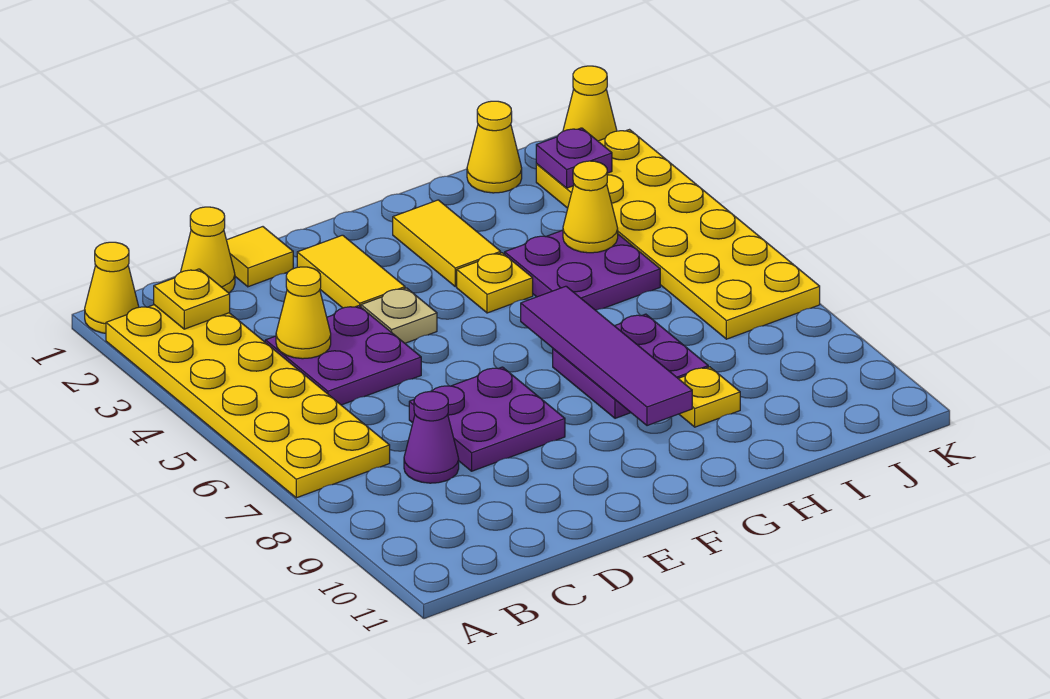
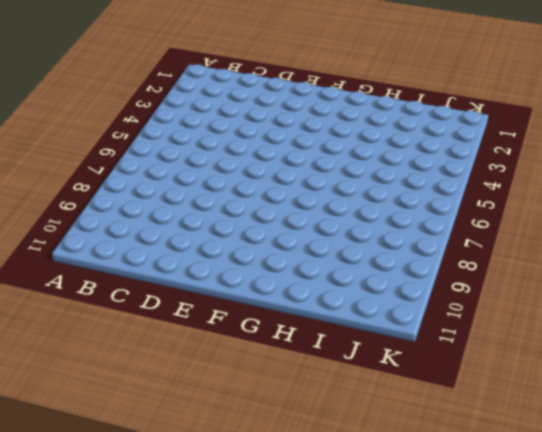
none -> yellow 1x1 cone [85,242,139,333]
none -> yellow 2x6 plate [106,305,390,498]
none -> yellow 1x1 cone [181,207,235,293]

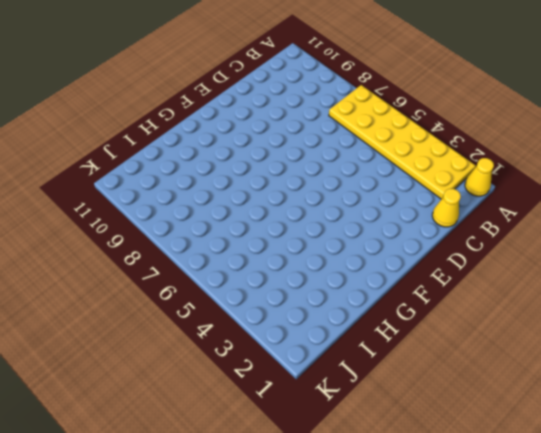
none -> purple 2x2 plate [265,306,421,405]
none -> purple 1x1 cone [404,392,459,483]
none -> yellow 1x1 tile [227,227,293,287]

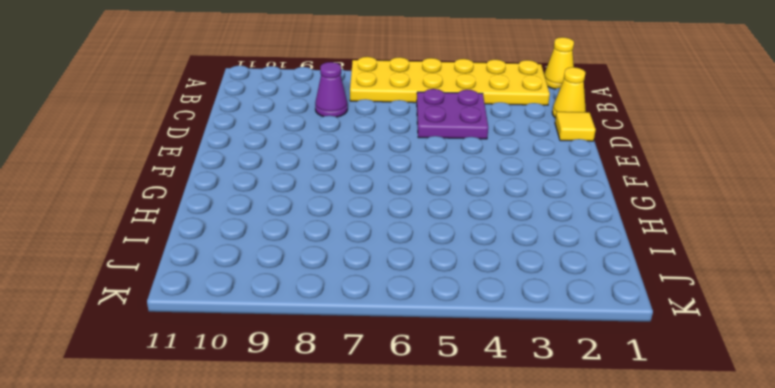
none -> purple 2x2 plate [409,367,565,471]
none -> yellow 1x2 tile [297,235,405,308]
none -> tan 1x1 plate [361,288,437,343]

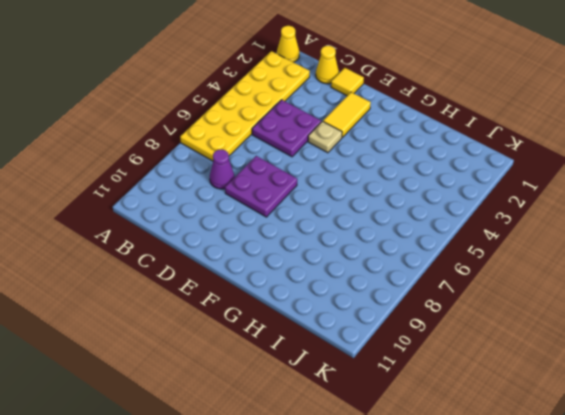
none -> yellow 1x2 tile [393,200,501,287]
none -> yellow 1x1 plate [457,253,533,313]
none -> purple 2x2 plate [553,314,708,418]

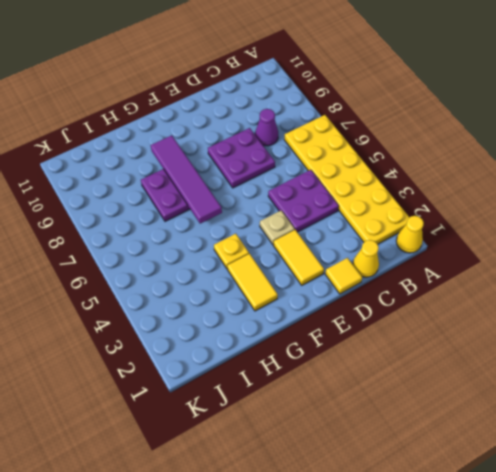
none -> purple 2x2 plate [505,230,660,310]
none -> yellow 1x1 plate [679,367,740,427]
none -> yellow 1x1 cone [467,101,522,193]

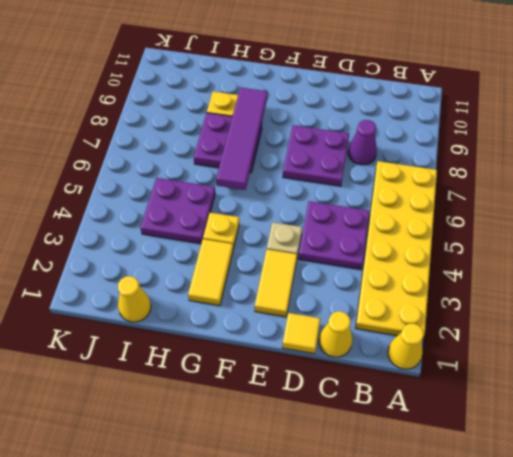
none -> yellow 2x6 plate [536,130,820,339]
none -> yellow 1x1 cone [563,66,617,141]
none -> yellow 1x1 plate [154,269,230,329]

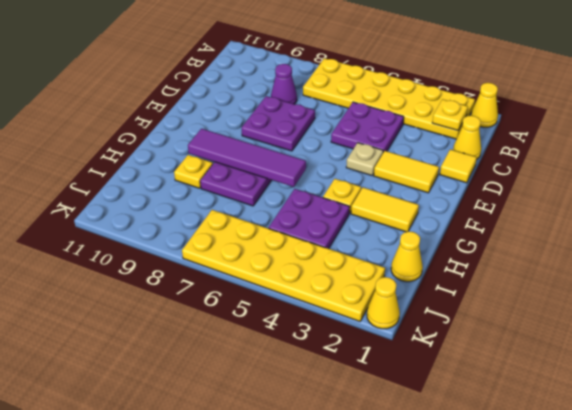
none -> yellow 1x1 cone [276,267,331,359]
none -> yellow 1x1 cone [563,161,618,253]
none -> purple 1x1 plate [536,128,612,188]

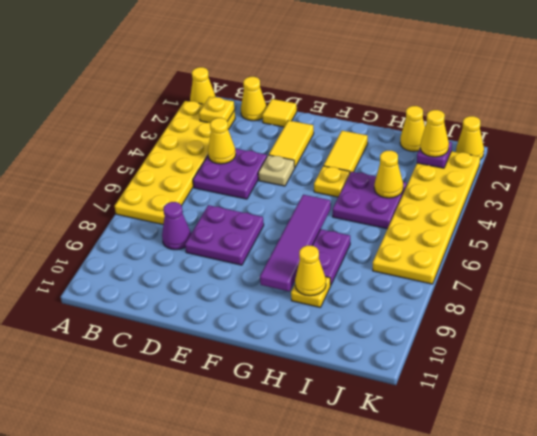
yellow 1x1 cone [295,245,326,296] -> none
yellow 1x1 cone [420,110,449,157] -> none

